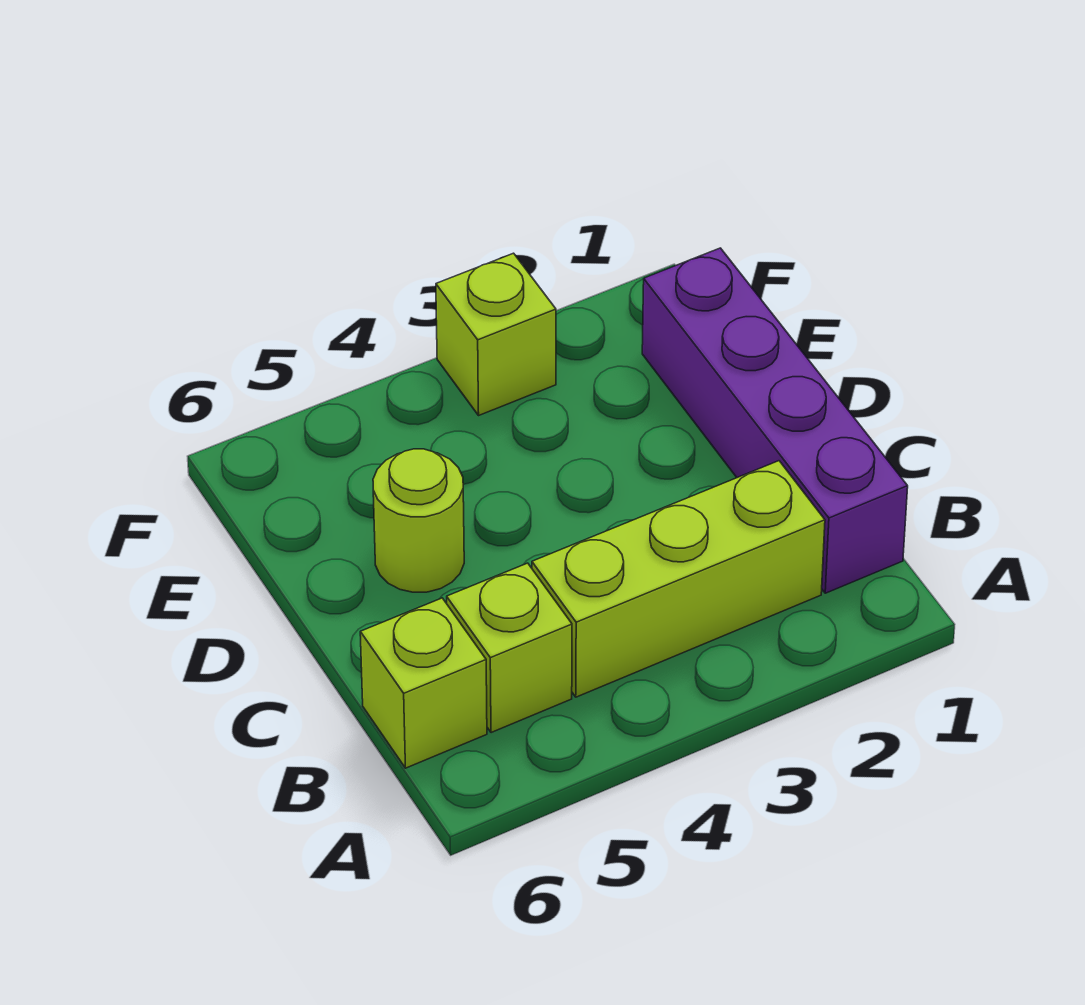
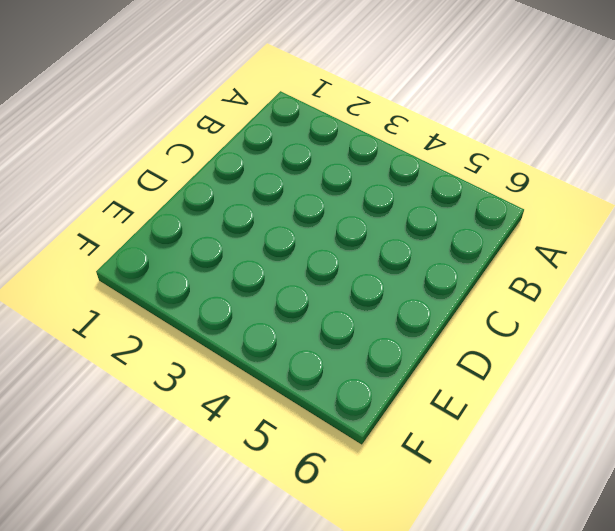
none -> purple 1x4 brick [642,248,908,593]
none -> lime 1x3 brick [532,461,825,697]

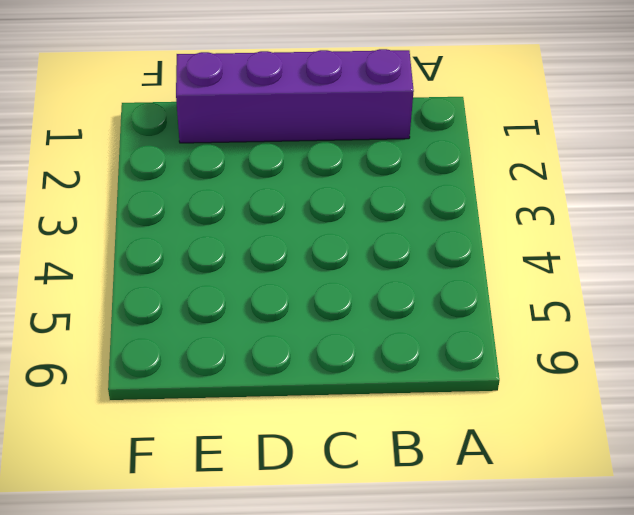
none -> lime 1x3 brick [532,461,825,697]
none -> lime 1x1 brick [447,563,572,733]

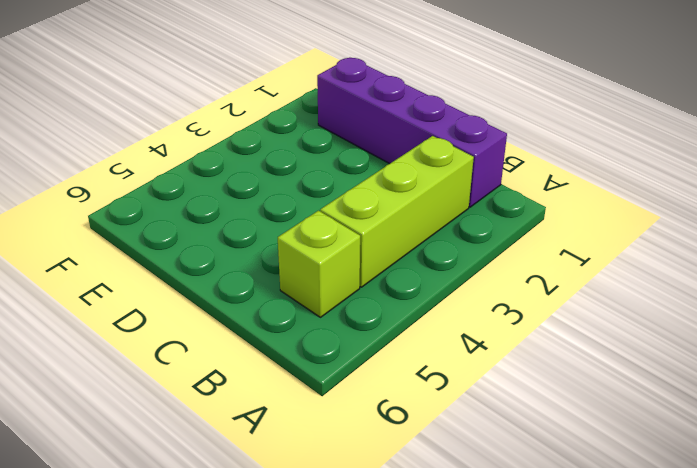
none -> lime 1x1 brick [360,598,487,768]
none -> lime 1x1 round brick [373,449,464,592]

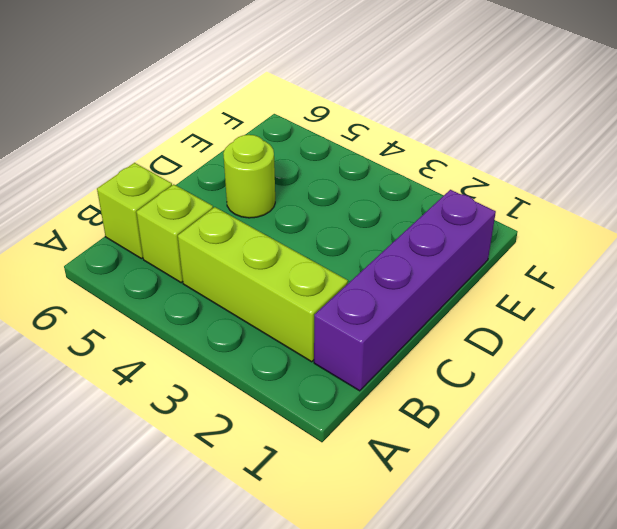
none -> lime 1x1 brick [436,253,556,415]

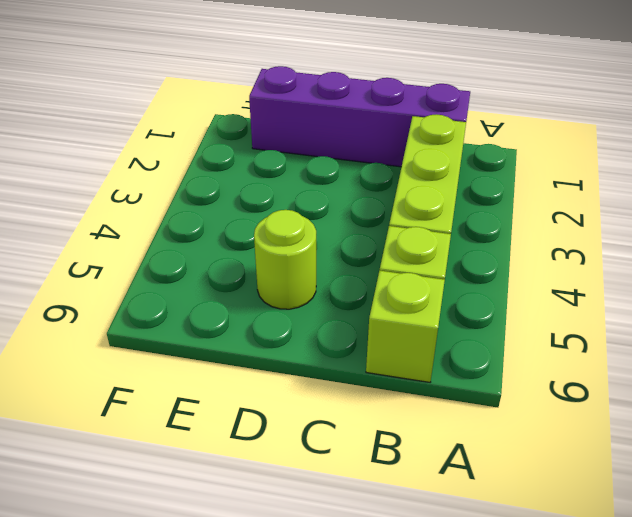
none -> lime 1x1 brick [436,253,556,415]

